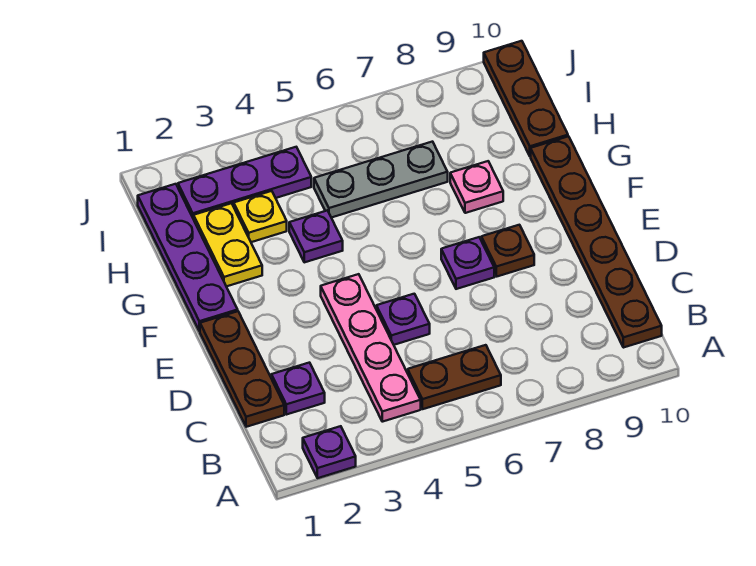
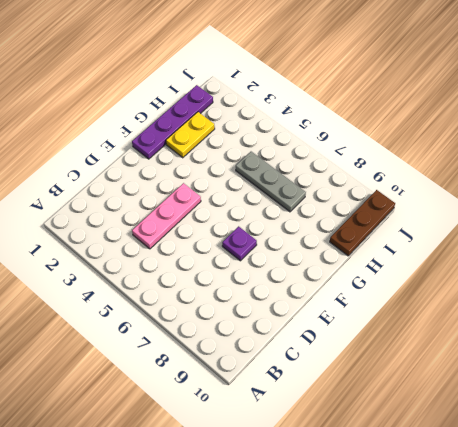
pink 1x3 plate [132,183,201,249] -> pink 1x4 plate [321,274,421,422]
none -> purple 1x1 plate [303,426,356,478]
none -> brown 1x2 plate [408,345,501,409]
none -> brown 1x6 plate [531,136,662,348]

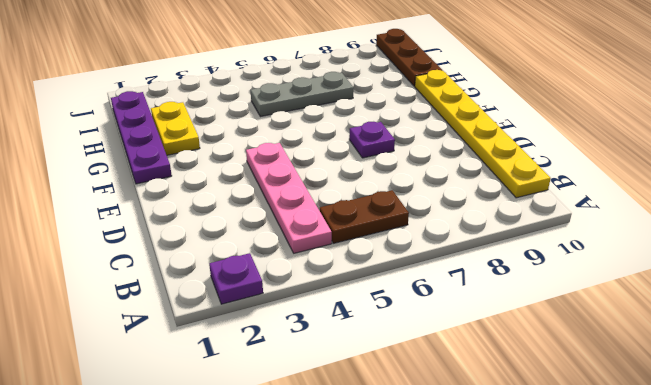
yellow 1x6 plate [415,70,551,198] -> brown 1x6 plate [531,136,662,348]
none -> brown 1x3 plate [200,311,284,427]
none -> purple 1x1 plate [271,363,325,415]
none -> purple 1x1 plate [376,294,430,345]

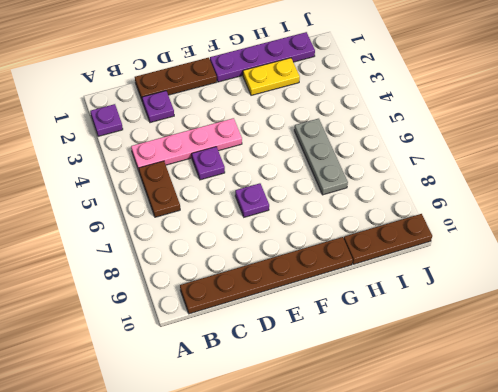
none -> brown 1x1 plate [481,225,534,277]
none -> purple 1x1 plate [289,210,343,262]
none -> pink 1x1 plate [450,161,503,213]

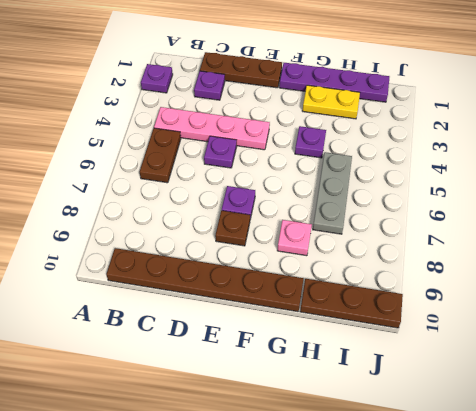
none -> yellow 1x1 plate [234,191,287,242]
none -> purple 1x3 plate [178,147,311,219]

